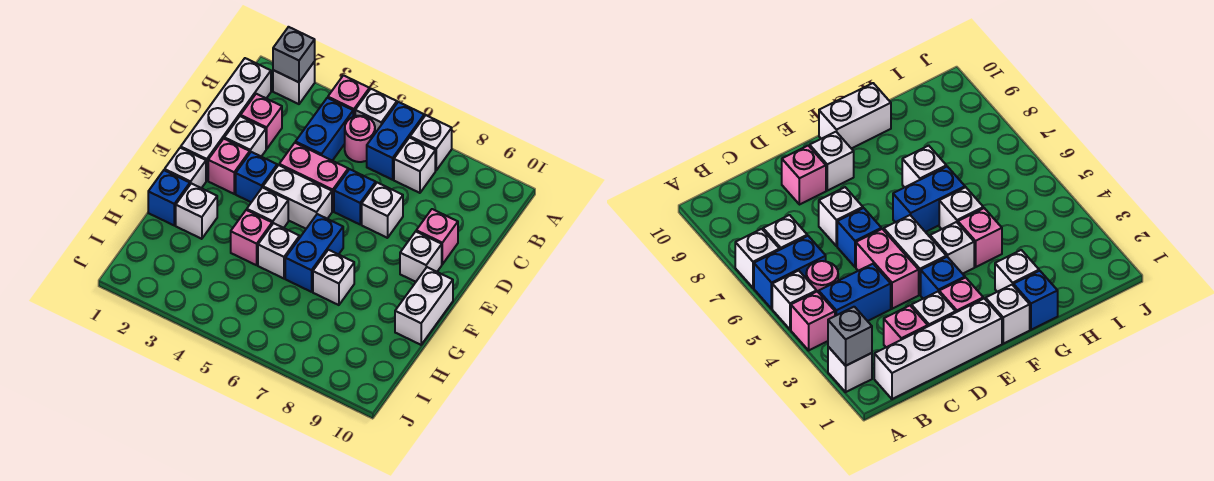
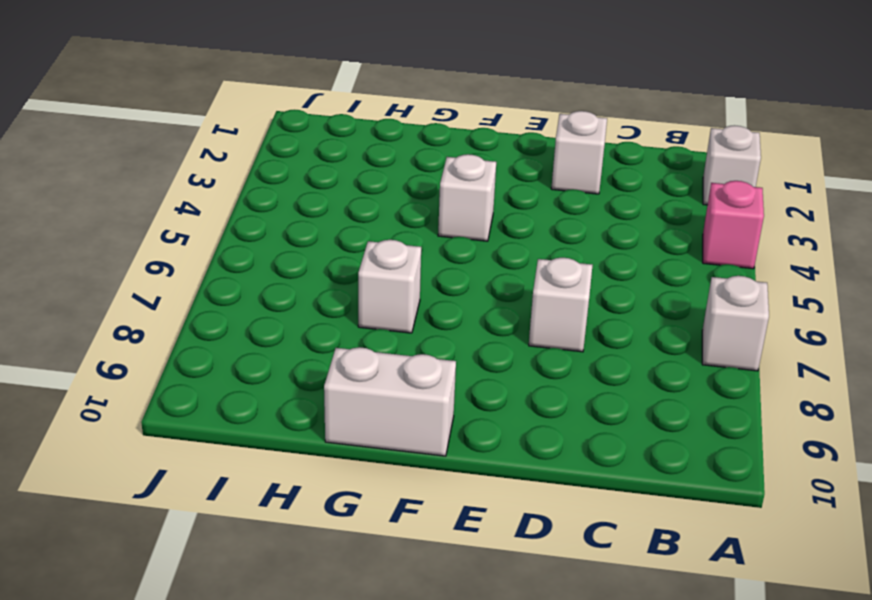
none -> white 1x1 brick [355,89,397,133]
none -> blue 1x2 brick [367,102,424,180]
none -> white 1x4 brick [181,58,271,181]

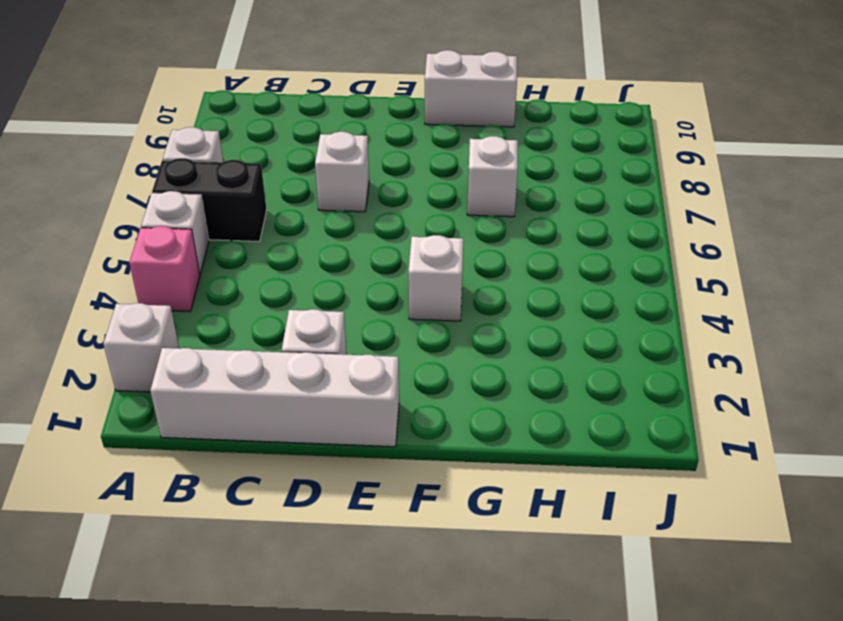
black 1x2 brick [152,158,266,242] -> blue 1x2 brick [367,102,424,180]
none -> blue 1x2 brick [295,98,353,161]
none -> pink 1x1 round brick [345,116,375,162]
none -> white 1x1 brick [394,138,435,193]

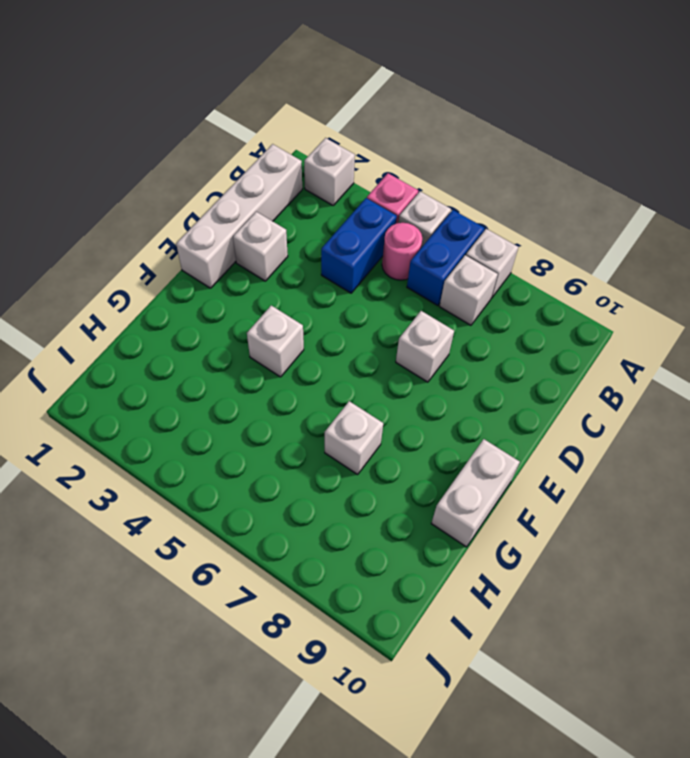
none -> pink 1x1 brick [241,94,282,149]
none -> pink 1x2 brick [279,143,348,211]
none -> blue 1x1 brick [334,169,376,224]

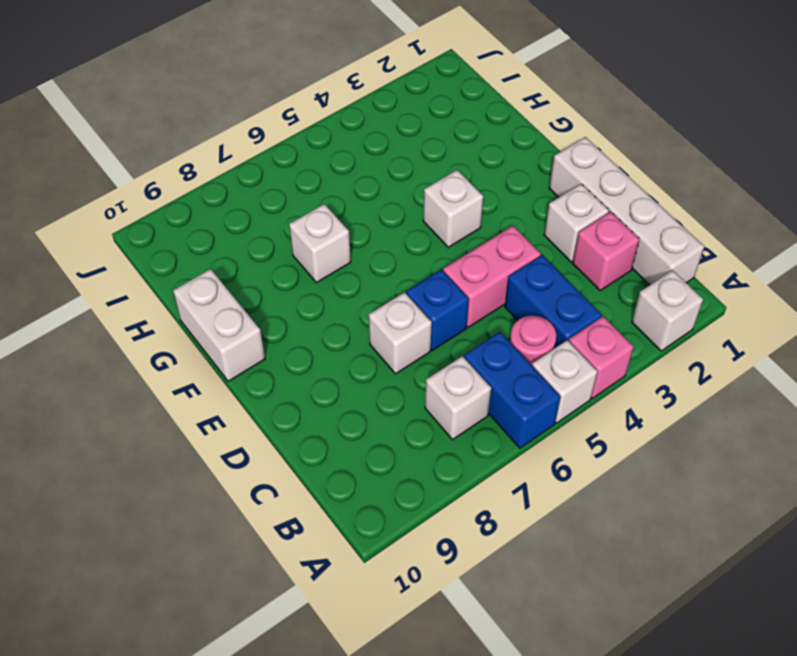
none -> white 1x1 brick [410,115,452,170]
none -> pink 1x1 brick [416,209,458,264]
none -> pink 1x1 brick [208,139,250,194]

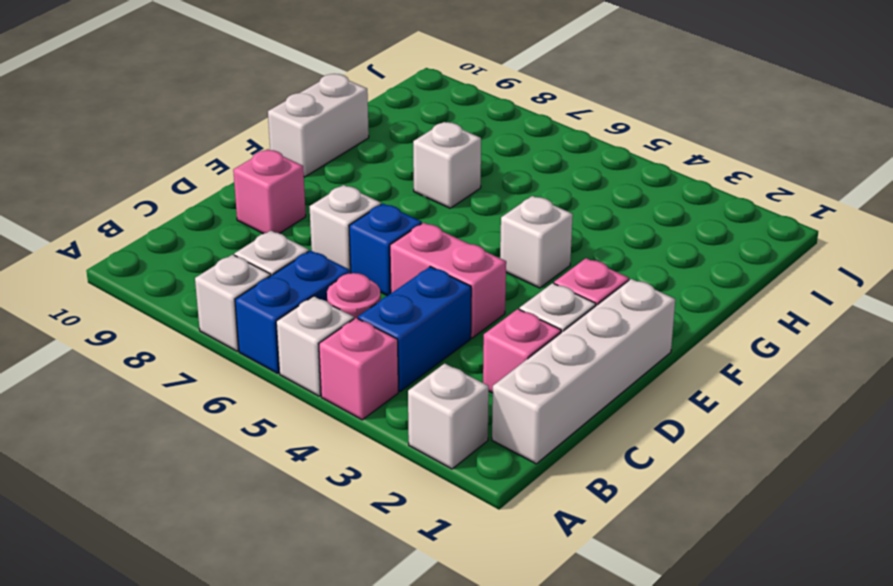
none -> blue 1x1 brick [236,152,277,202]
none -> white 1x2 brick [263,165,332,229]
none -> white 1x1 brick [400,231,442,282]

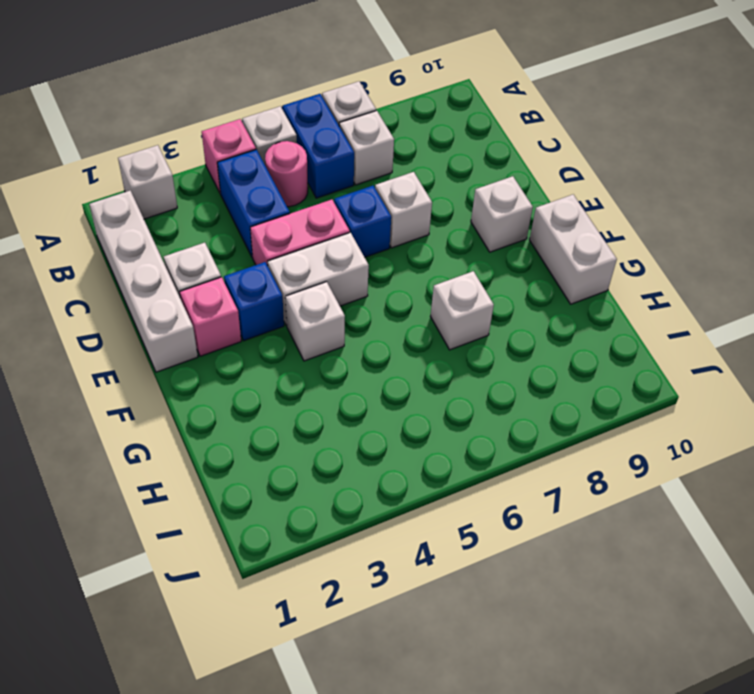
none -> pink 1x1 brick [241,94,282,149]
none -> pink 1x1 brick [416,209,458,264]
none -> white 1x1 brick [165,148,206,188]

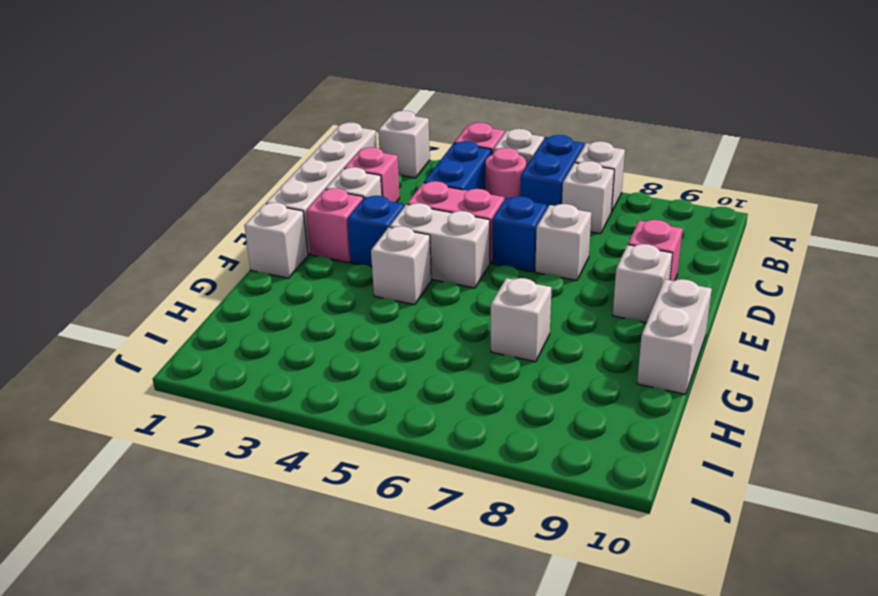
none -> blue 1x2 brick [285,214,343,292]
none -> blue 1x1 brick [148,170,190,225]
none -> white 1x1 brick [176,183,217,239]

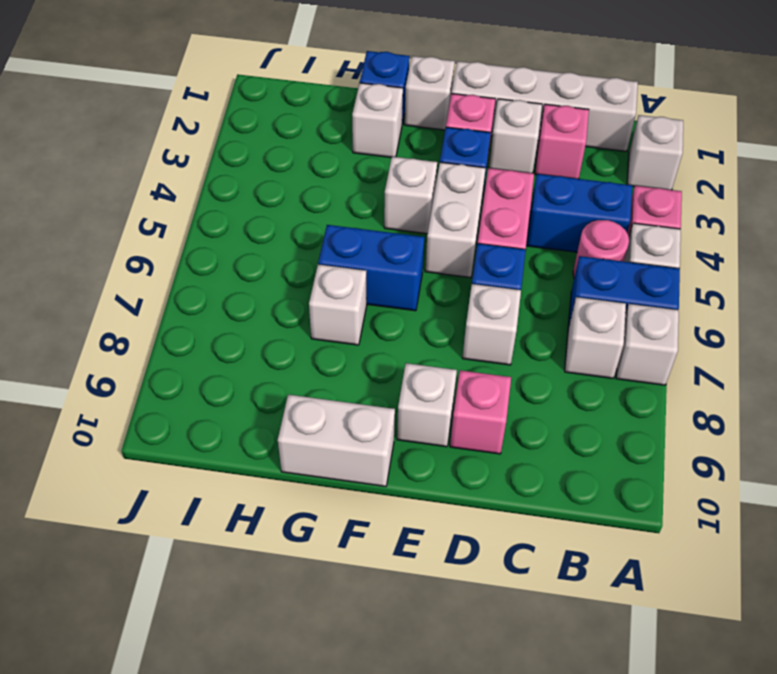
none -> pink 1x1 brick [231,210,272,265]
none -> white 1x1 brick [258,223,300,279]
none -> grey 1x1 brick [273,27,315,82]

